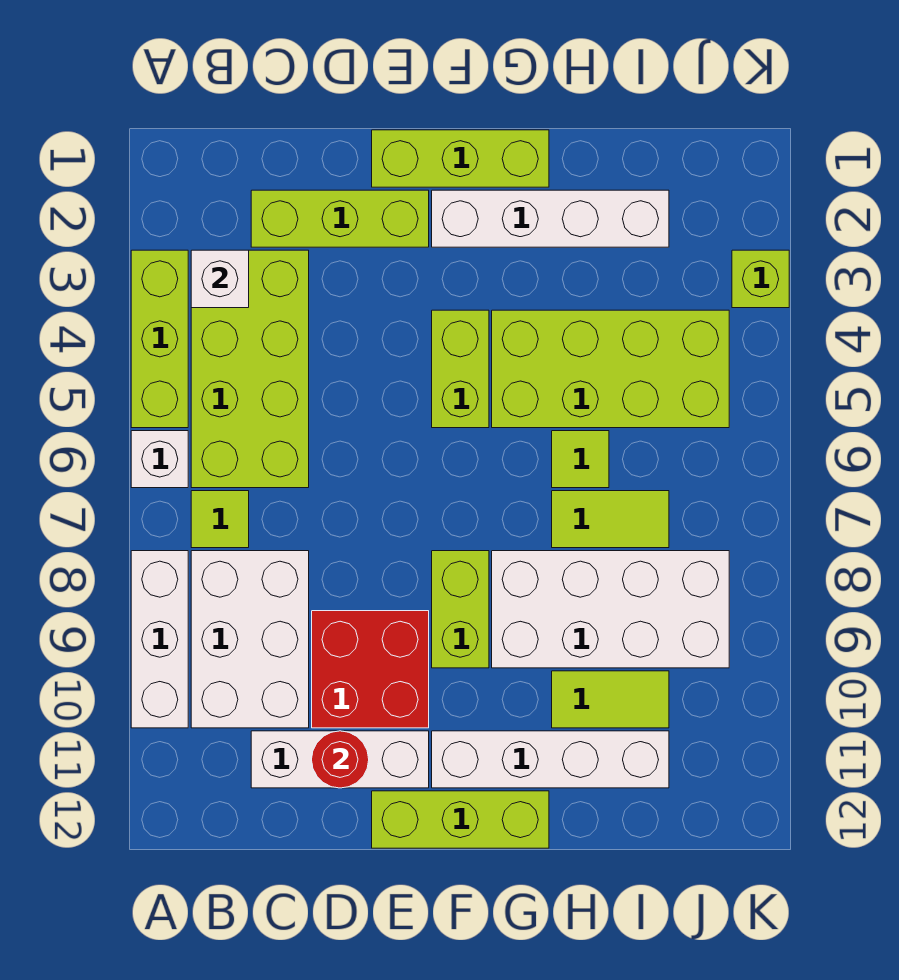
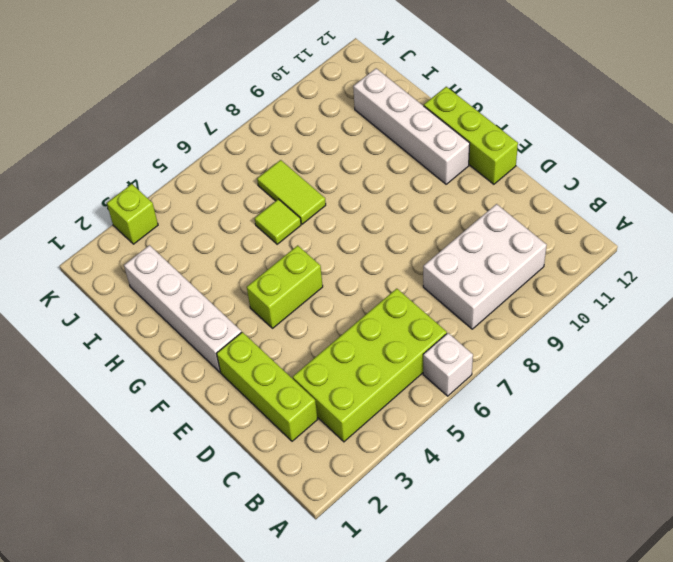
none -> lime 1x3 brick [131,250,188,428]
none -> white 1x3 brick [131,551,188,728]
none -> lime 1x1 tile [191,491,249,548]

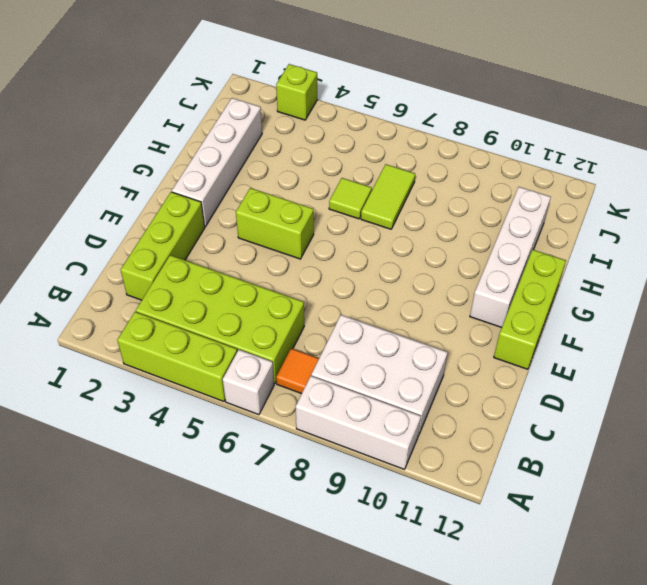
orange 1x1 tile [276,348,319,394] -> lime 1x1 tile [191,491,249,548]
none -> white 1x3 brick [251,731,429,788]
none -> red 2x2 brick [312,611,429,728]
none -> lime 1x3 brick [372,130,549,187]

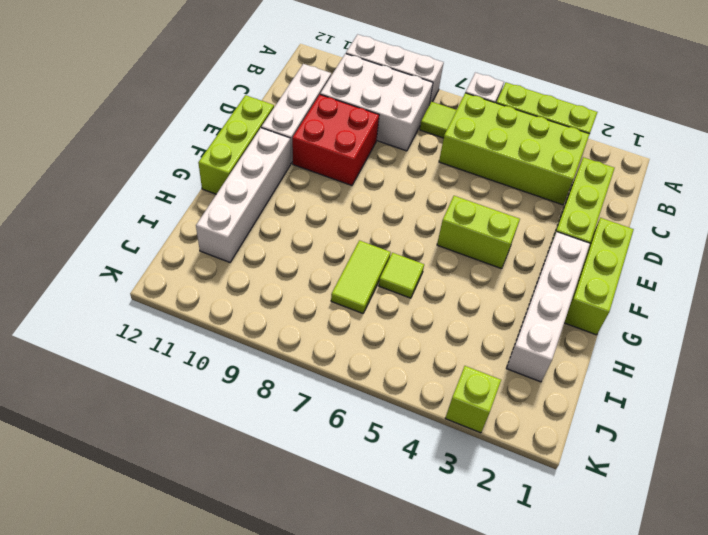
none -> lime 1x2 brick [432,551,489,668]
none -> lime 2x4 brick [492,310,729,428]
none -> white 2x4 brick [492,551,729,668]

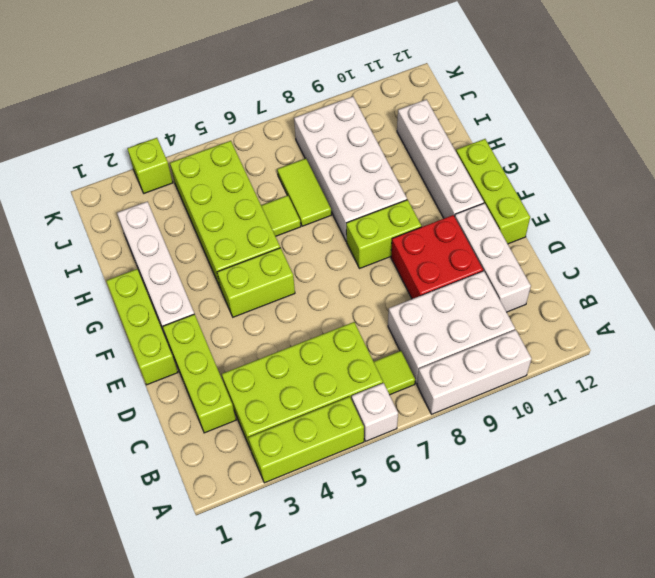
none -> lime 1x2 tile [552,671,669,728]
none -> white 1x1 brick [191,250,249,308]
none -> red 1x1 round brick [312,731,369,788]

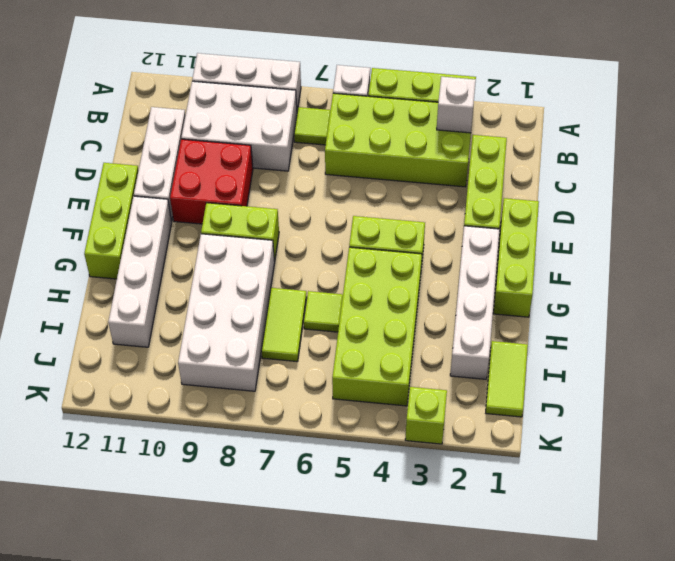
lime 1x2 tile [486,341,528,417] -> lime 1x2 tile moved to [552,671,669,728]
none -> red 1x1 round brick [312,731,369,788]

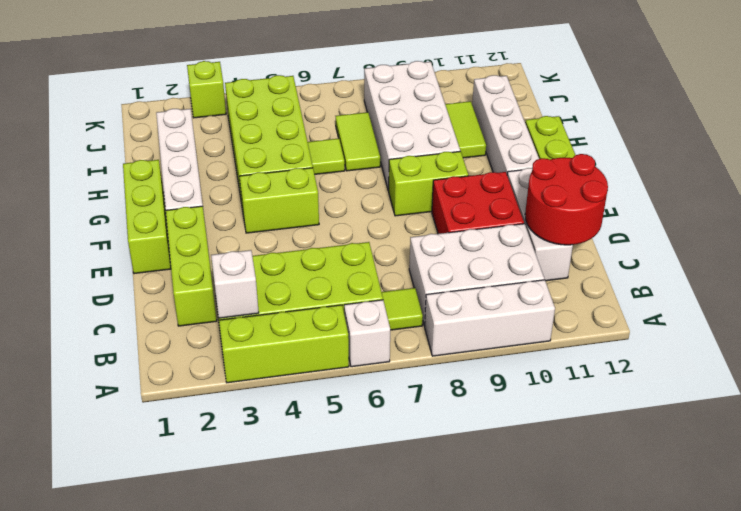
red 2x2 round brick [525,154,608,245] -> red 1x1 round brick [312,731,369,788]

